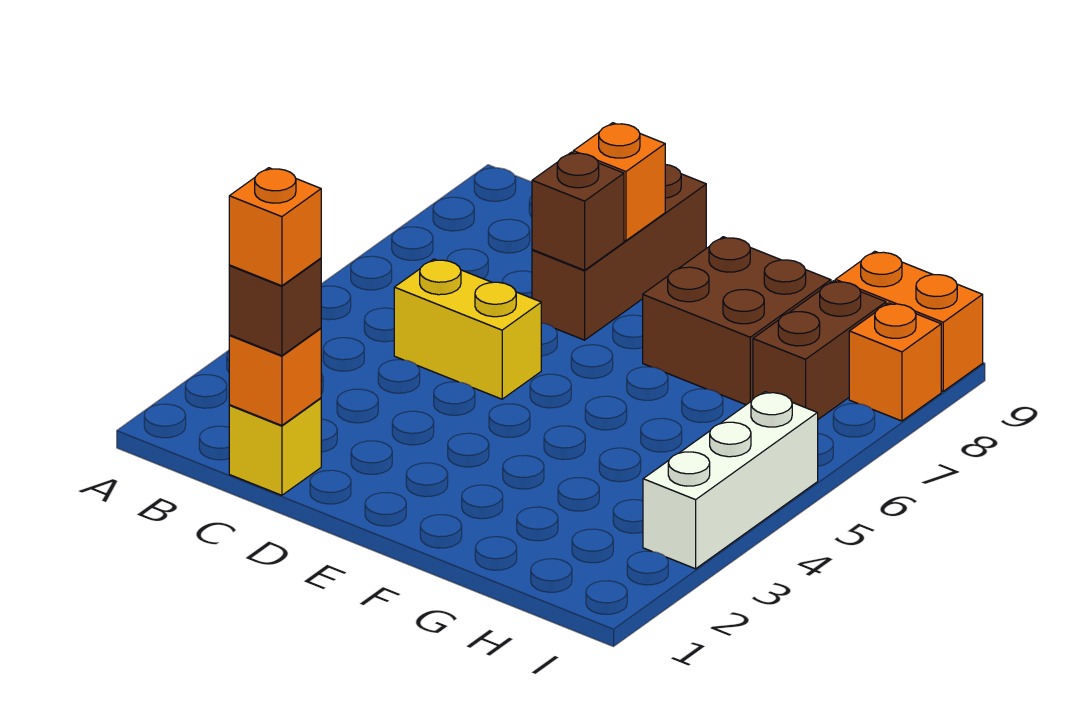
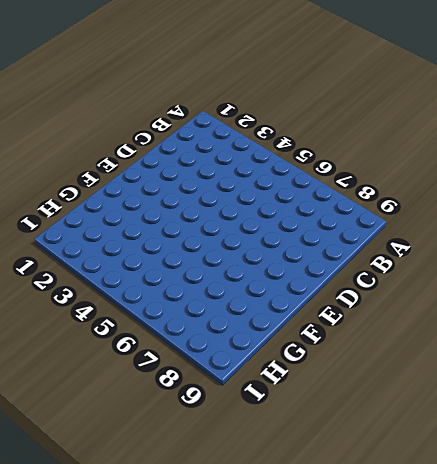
none -> yellow 1x1 brick [229,398,321,495]
none -> yellow 1x2 brick [394,259,541,399]
none -> brown 1x3 brick [532,165,706,340]

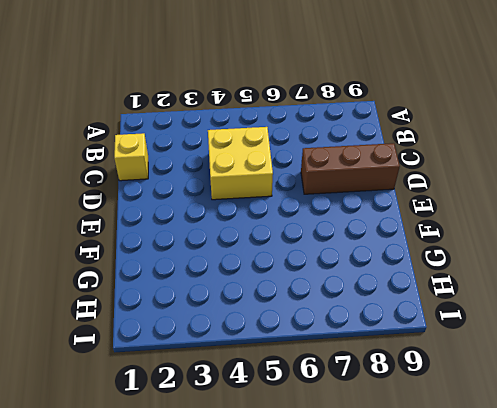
yellow 2x2 brick [208,127,273,200] -> yellow 1x2 brick [394,259,541,399]
none -> brown 2x2 brick [643,237,831,405]
none -> brown 1x2 brick [753,281,886,419]
none -> orange 1x2 brick [835,251,983,391]

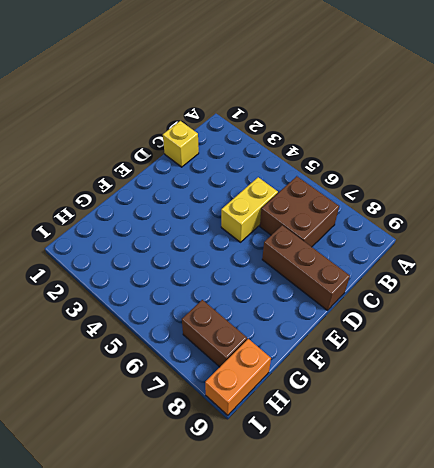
brown 2x2 brick [260,176,339,247] -> brown 2x2 brick moved to [643,237,831,405]
none -> white 1x3 brick [643,392,818,569]
none -> orange 1x1 brick [849,303,941,421]
none -> orange 1x1 brick [229,328,321,426]

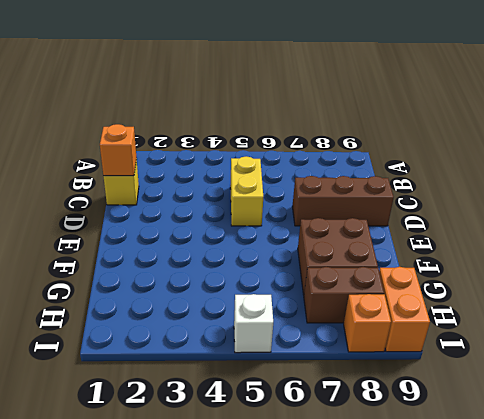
white 1x1 brick [234,294,273,353] -> white 1x3 brick [643,392,818,569]
none -> brown 1x1 brick [532,152,624,270]
none -> orange 1x1 brick [573,123,665,241]
none -> brown 1x1 brick [229,258,321,356]

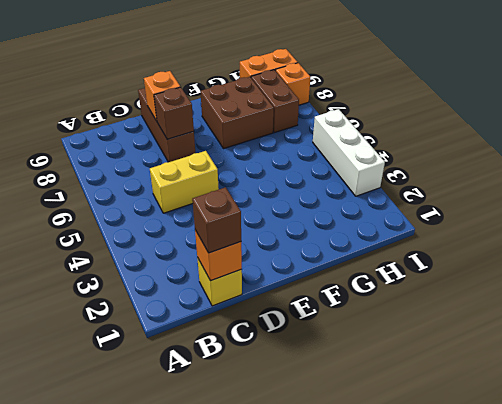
none -> orange 1x1 brick [229,168,321,286]

